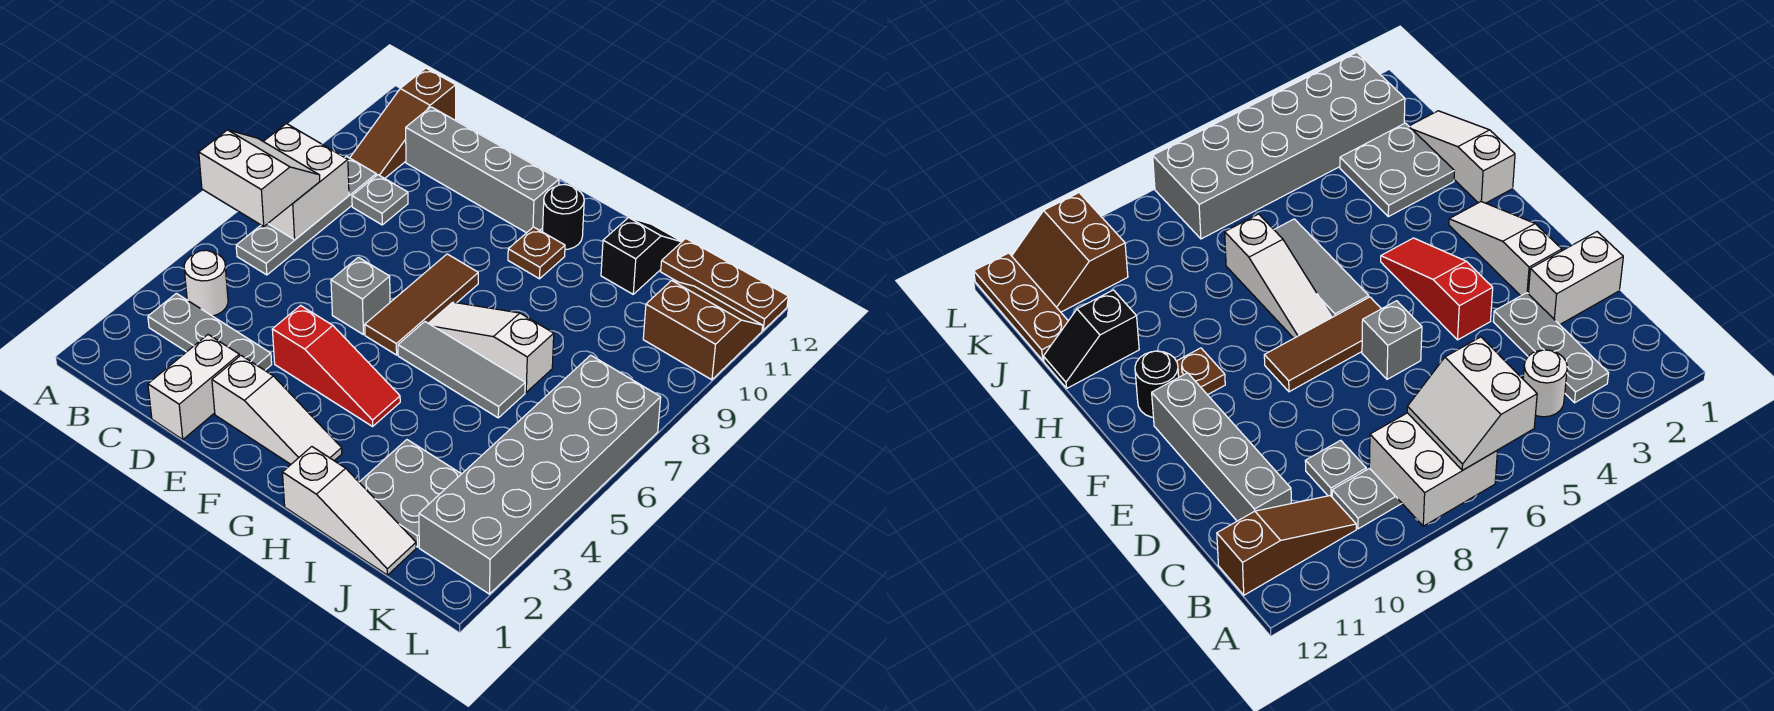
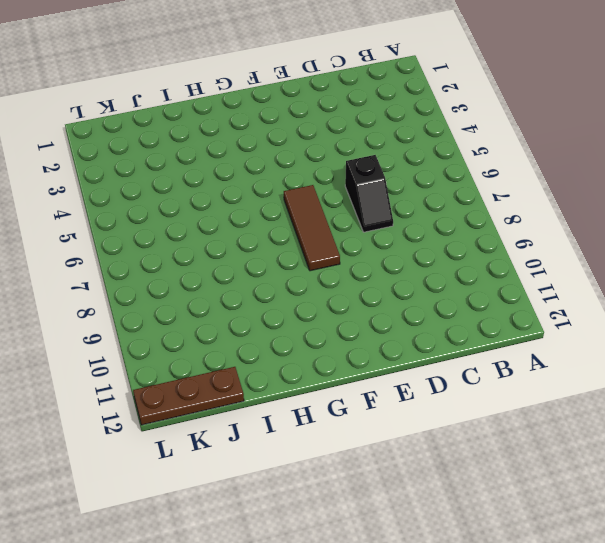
black 1x2 slope [345,155,393,232] -> black 1x2 slope moved to [601,218,682,294]
none -> grey 1x3 plate [148,293,272,370]
none -> white 1x1 round brick [184,250,228,316]
none -> grey 1x4 plate [236,156,376,275]

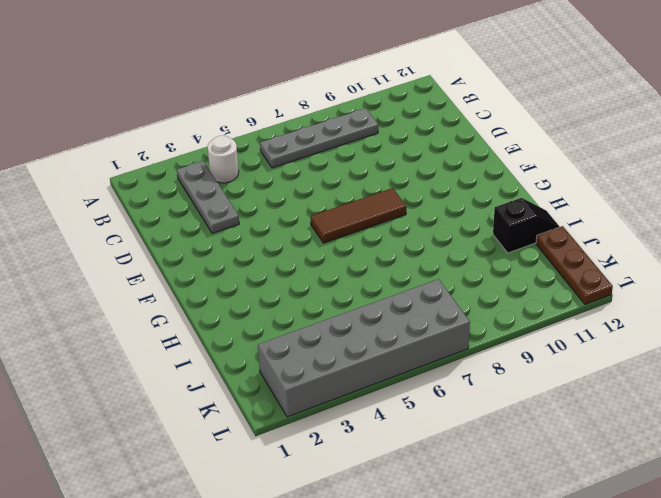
none -> brown 1x3 slope [350,68,456,178]
none -> grey 1x1 plate [352,175,408,225]
none -> grey 1x4 brick [406,107,559,233]

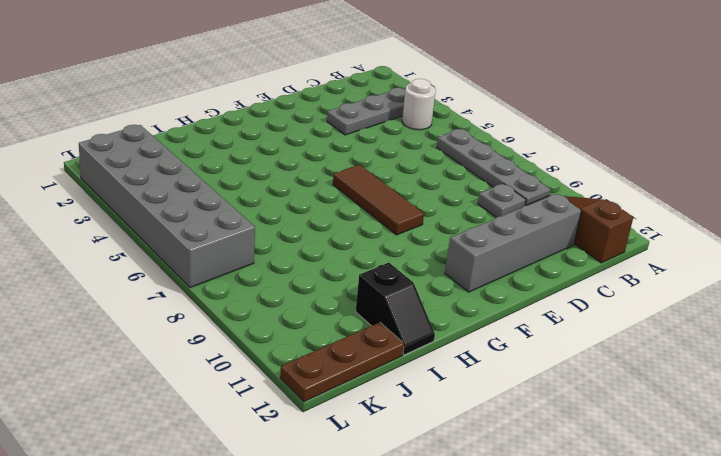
none -> white 1x2 brick [148,335,239,439]
none -> white 1x3 slope [212,356,342,464]
none -> red 1x3 slope [272,306,400,426]

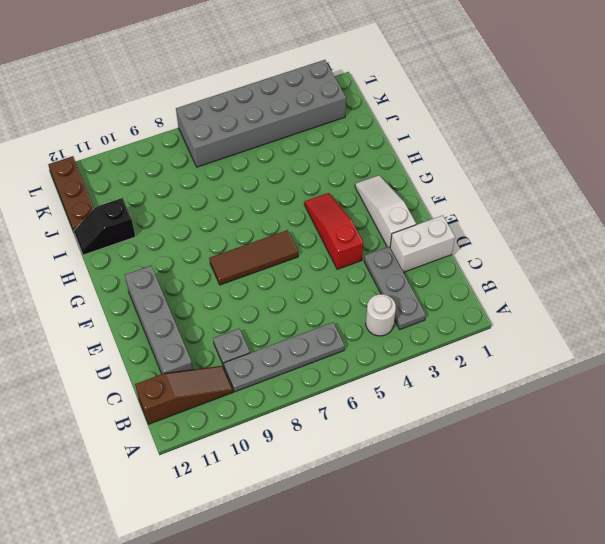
none -> grey 1x1 brick [331,257,390,335]
none -> grey 1x3 tile [398,322,525,418]
none -> white 1x3 slope [429,302,554,392]

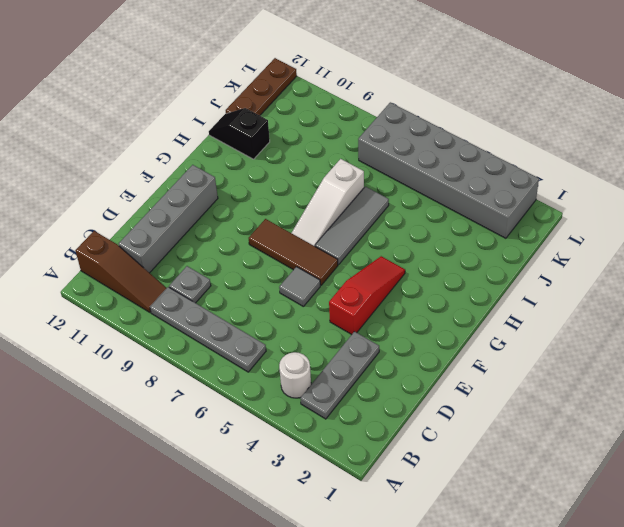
grey 1x1 tile [279,267,320,306] -> grey 1x1 brick [331,257,390,335]
none -> white 1x2 brick [148,335,239,439]
none -> white 1x3 slope [212,356,342,464]
none -> brown 1x1 plate [508,227,565,279]

